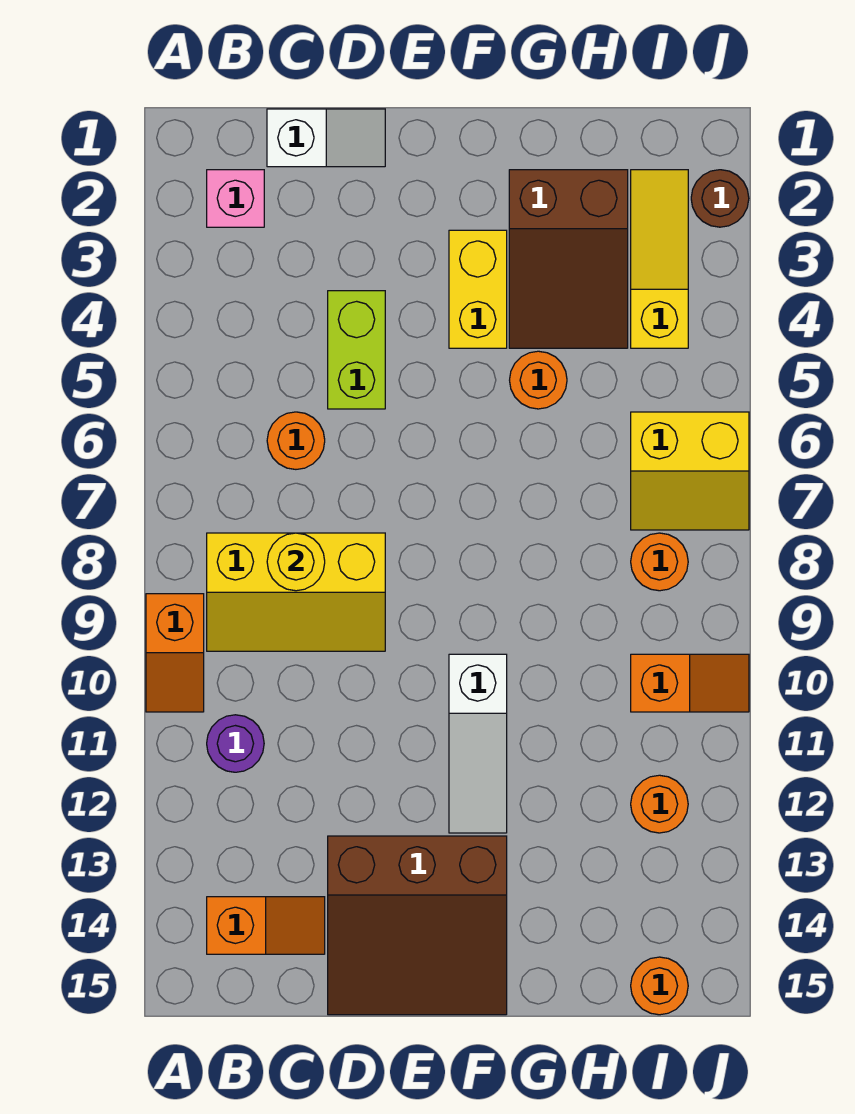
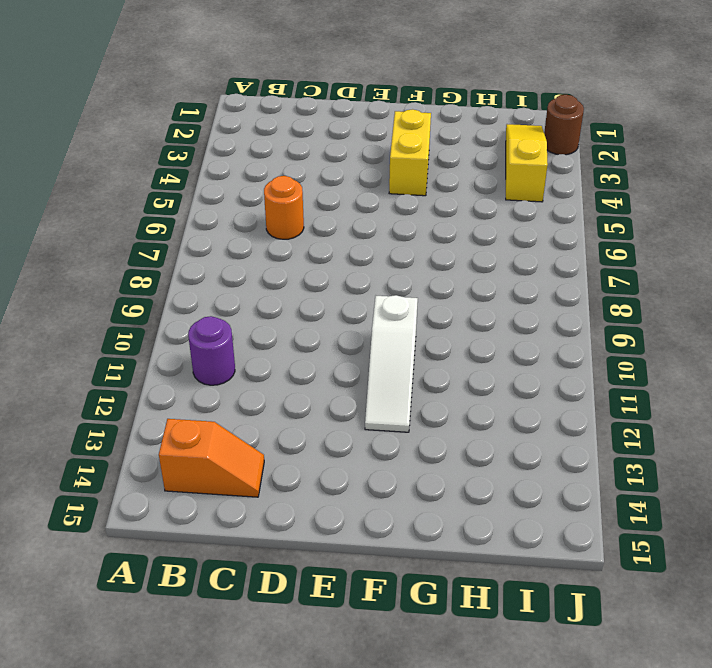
none -> orange 1x2 slope [146,594,204,712]
none -> pink 1x1 brick [207,170,264,227]
none -> yellow 2x3 slope [207,533,385,651]

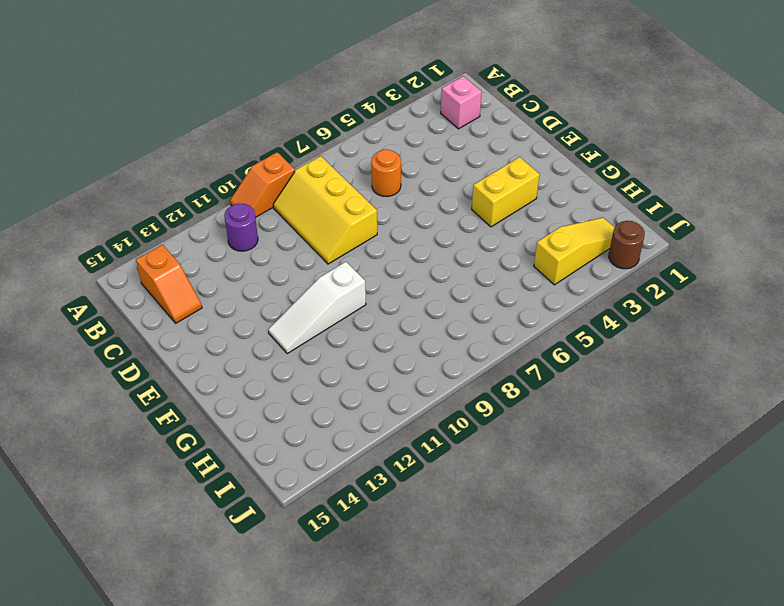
none -> white 1x2 slope [267,109,385,167]
none -> lime 1x2 brick [328,291,385,409]
none -> brown 3x3 slope [328,836,507,1015]

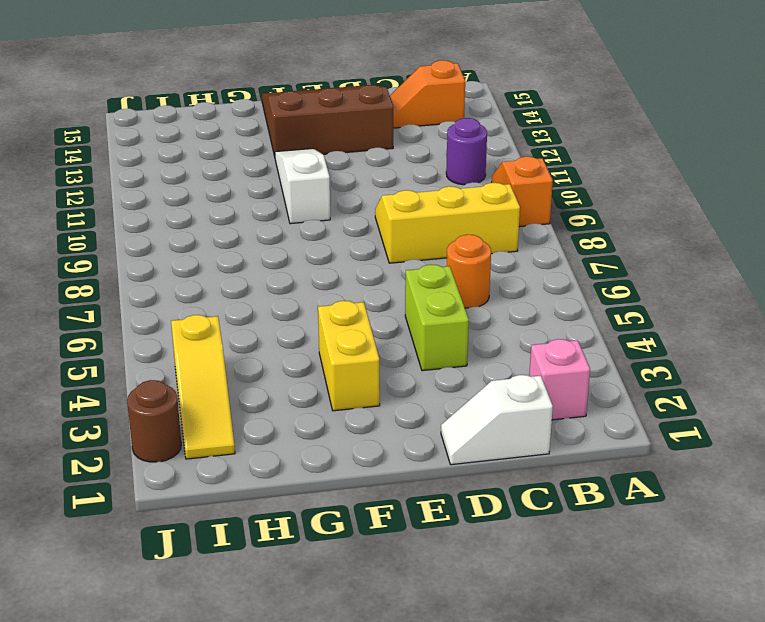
none -> brown 2x3 slope [509,170,628,348]
none -> orange 1x1 round brick [510,351,567,409]
none -> yellow 2x2 slope [631,412,749,530]

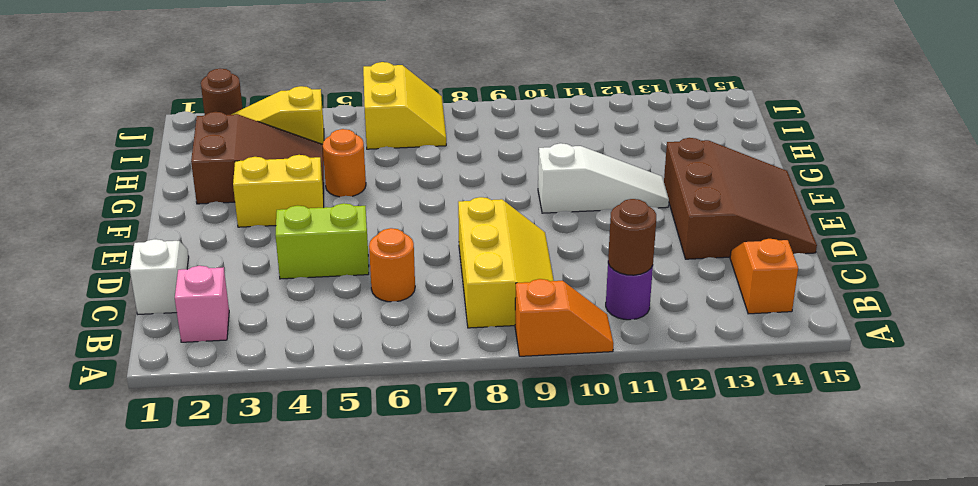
brown 1x1 round brick [608,199,656,275] -> none
none -> orange 1x1 round brick [631,533,688,591]
none -> orange 1x2 slope [631,654,749,712]
none -> orange 1x1 round brick [631,775,688,833]

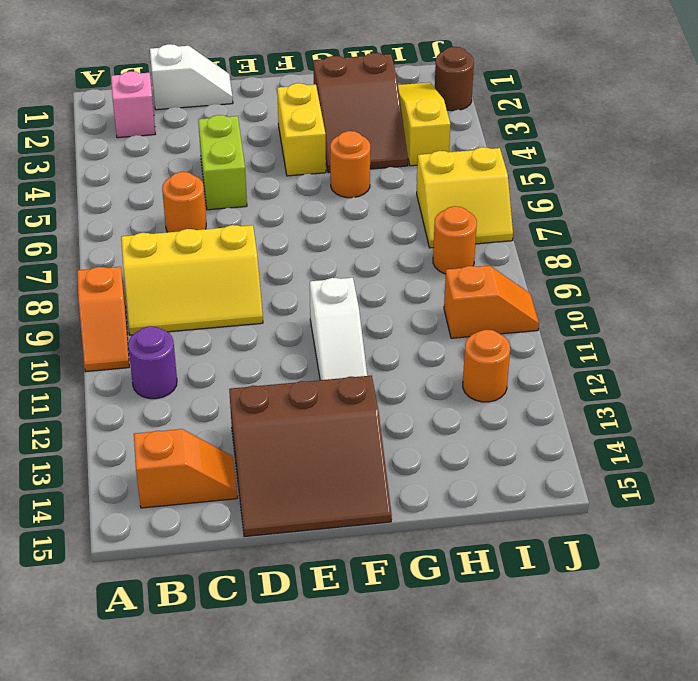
none -> orange 1x1 round brick [631,957,688,1015]
none -> yellow 1x1 round brick [267,533,325,591]

